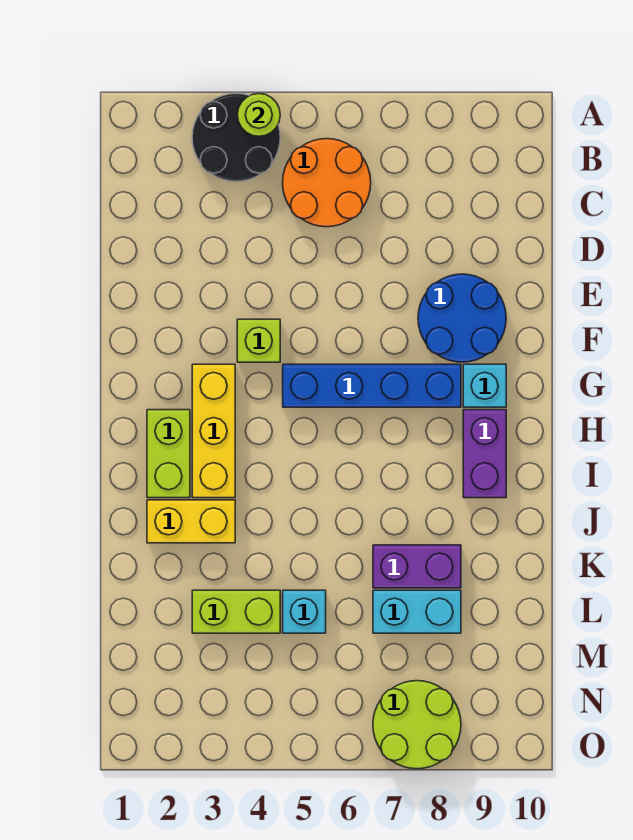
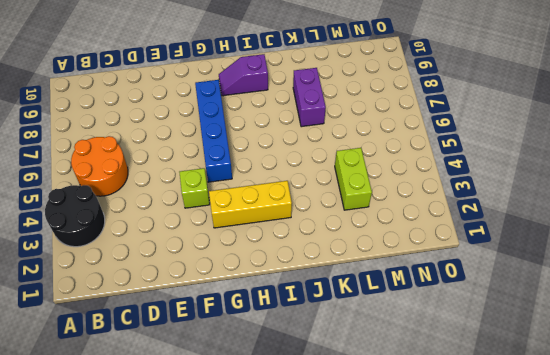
purple 1x2 slope [219,54,268,96] -> purple 1x2 brick [463,410,506,498]
none -> blue 2x2 round brick [418,274,506,362]
none -> cyan 1x1 brick [463,364,506,407]
none -> lime 1x2 brick [147,410,190,498]

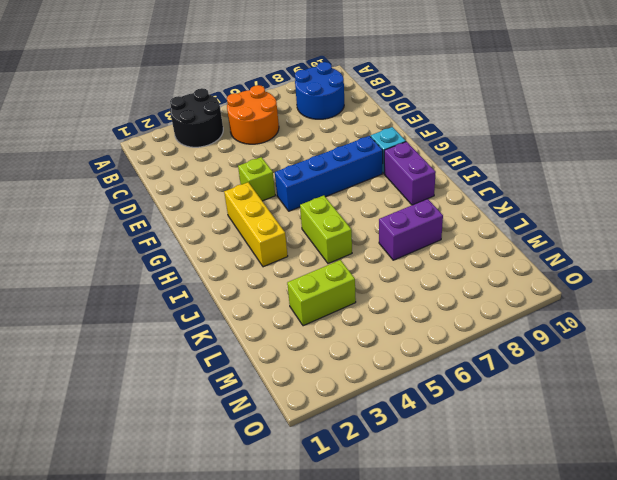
blue 2x2 round brick [295,62,344,119] -> blue 2x2 round brick moved to [418,274,506,362]
lime 1x2 brick [300,195,352,263] -> lime 1x2 brick moved to [147,410,190,498]
none -> yellow 1x2 brick [147,500,235,543]
none -> cyan 1x1 brick [283,590,326,633]
none -> cyan 1x2 brick [373,590,461,633]

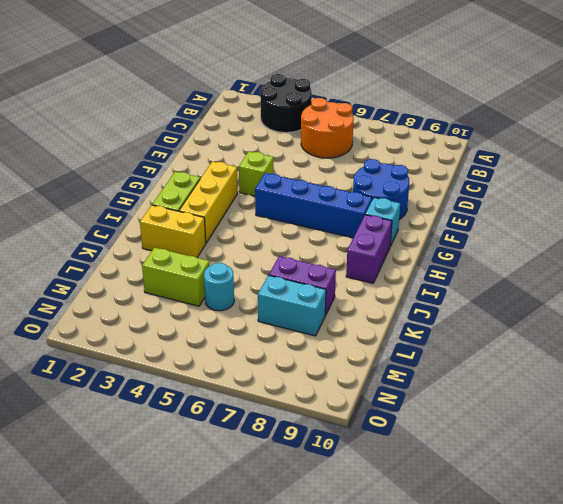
cyan 1x1 round brick [204,263,234,311] -> cyan 1x1 brick [283,590,326,633]
none -> lime 2x2 round brick [373,681,461,769]
none -> lime 1x1 round brick [237,93,280,136]

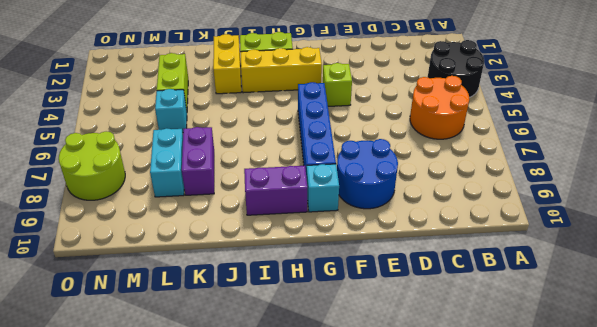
none -> lime 1x1 round brick [237,93,280,136]

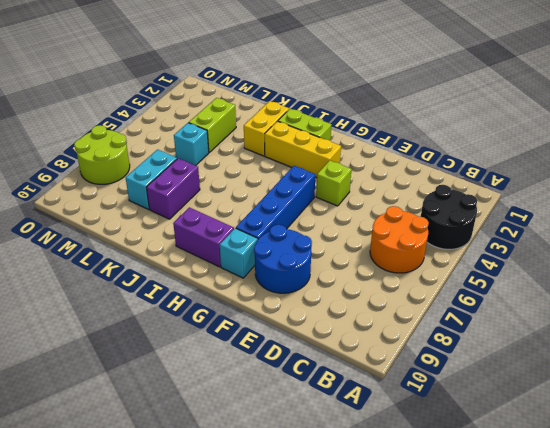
none -> lime 1x1 round brick [237,93,280,136]

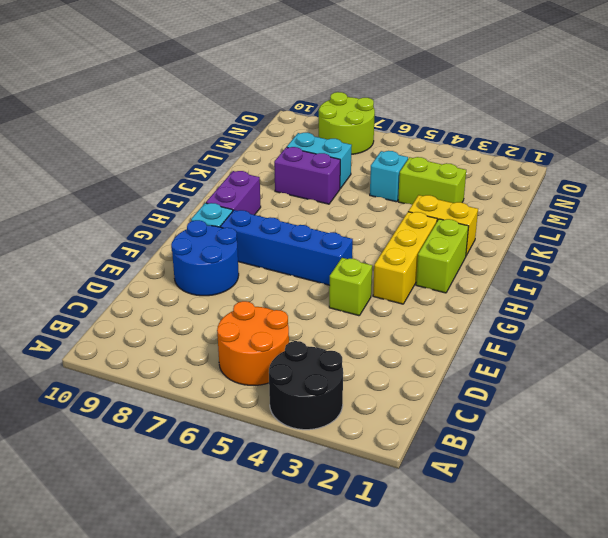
none -> lime 1x1 round brick [237,93,280,136]

